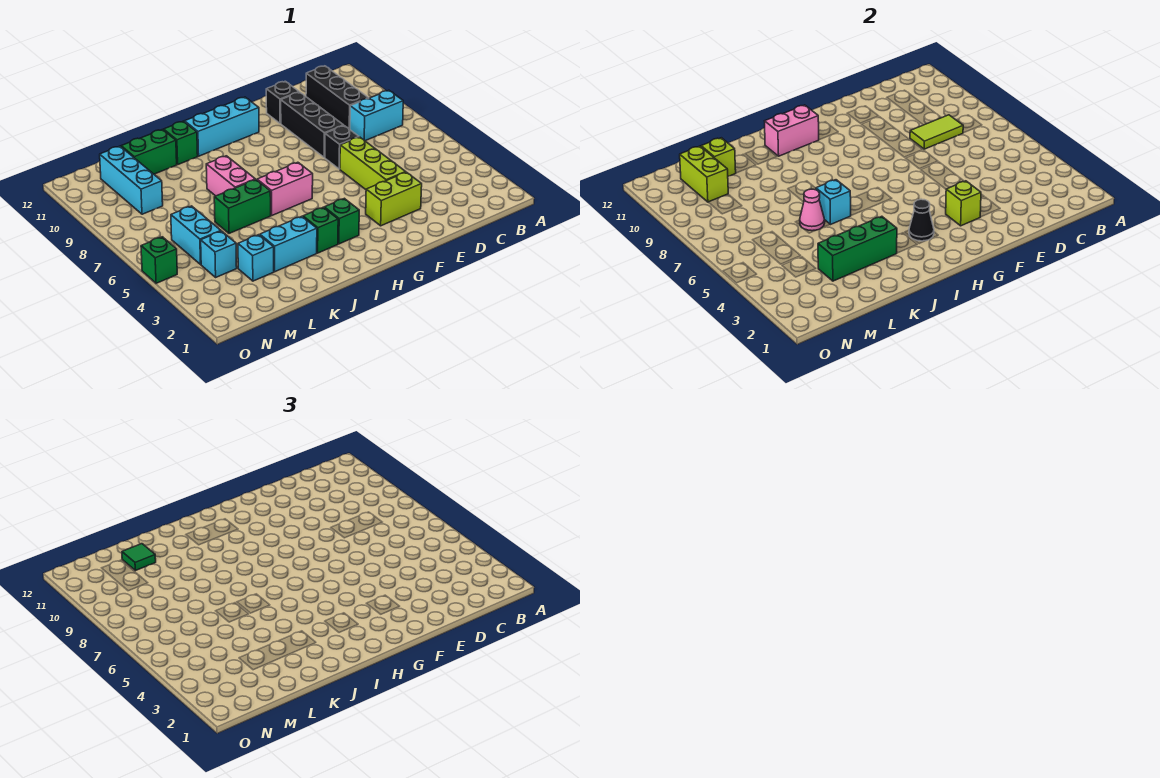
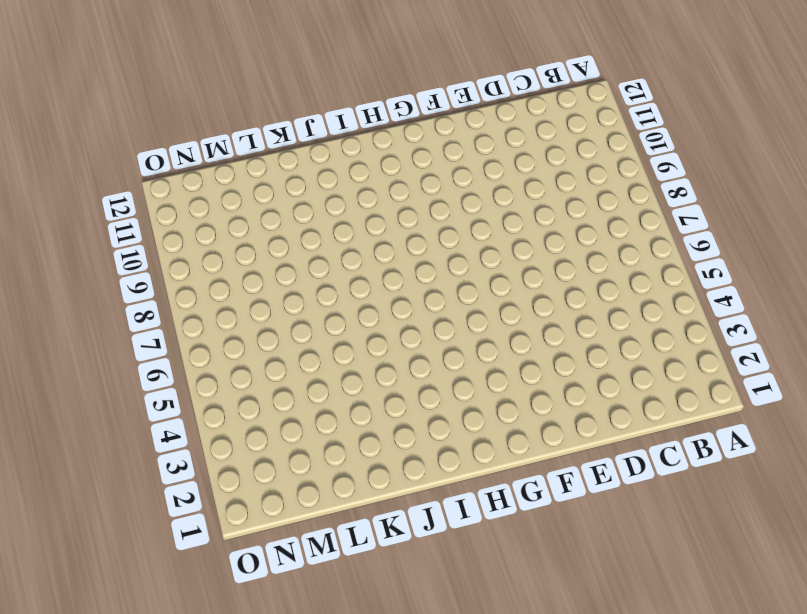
none -> cyan 1x2 brick [350,90,403,141]
none -> black 1x3 brick [306,66,369,129]
none -> lime 1x2 brick [366,172,422,226]
none -> lime 1x3 brick [340,137,405,189]

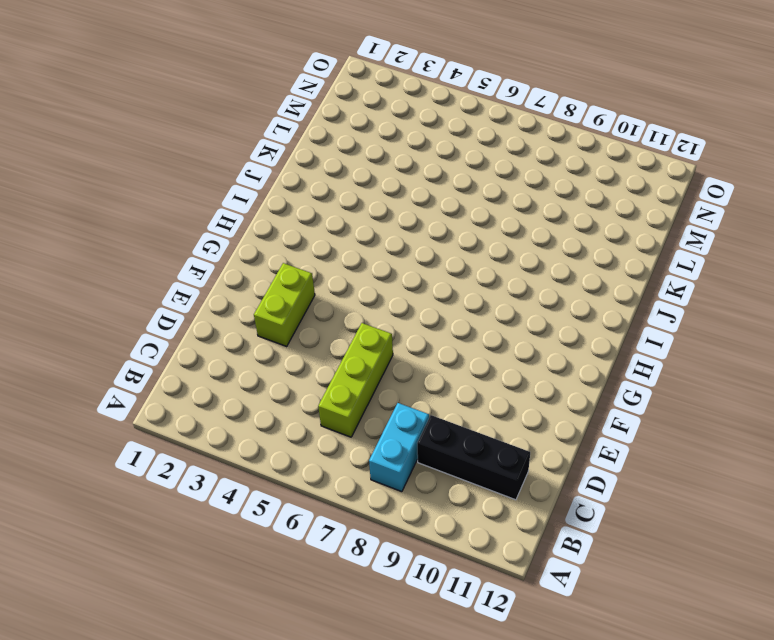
lime 1x3 brick [318,323,393,437] -> lime 1x3 brick turned to [340,137,405,189]
none -> black 1x1 brick [325,126,359,169]
none -> black 1x3 brick [281,92,344,157]
none -> black 1x1 brick [266,81,299,124]
none -> cyan 1x3 brick [185,97,259,156]

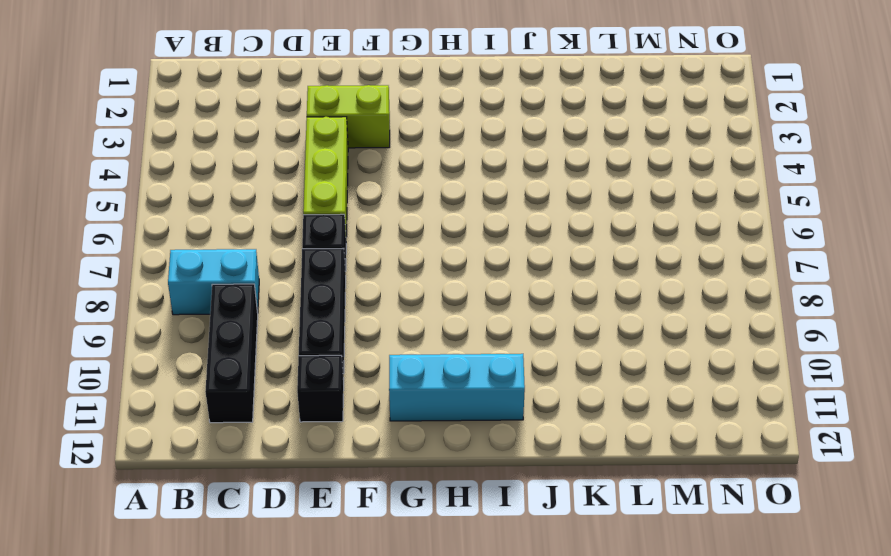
none -> green 1x1 brick [324,198,359,244]
none -> pink 1x2 brick [257,162,313,215]
none -> green 1x1 brick [303,207,338,253]
none -> cyan 1x2 brick [260,216,317,272]

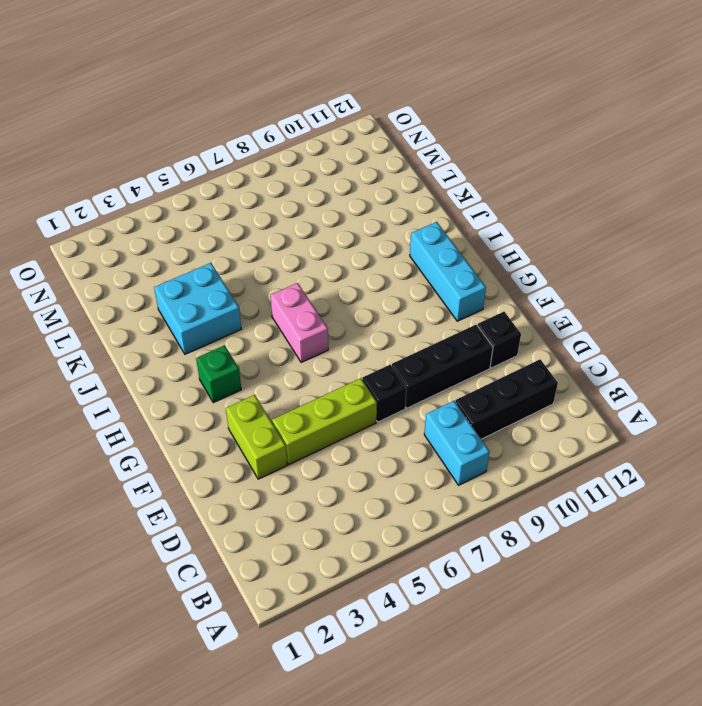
cyan 2x2 brick [154,263,241,354] -> cyan 1x2 brick [260,216,317,272]
none -> green 1x1 brick [303,207,338,253]
none -> green 1x2 brick [214,180,271,233]
none -> pink 1x2 brick [206,156,255,196]
none -> green 1x1 brick [164,121,198,164]

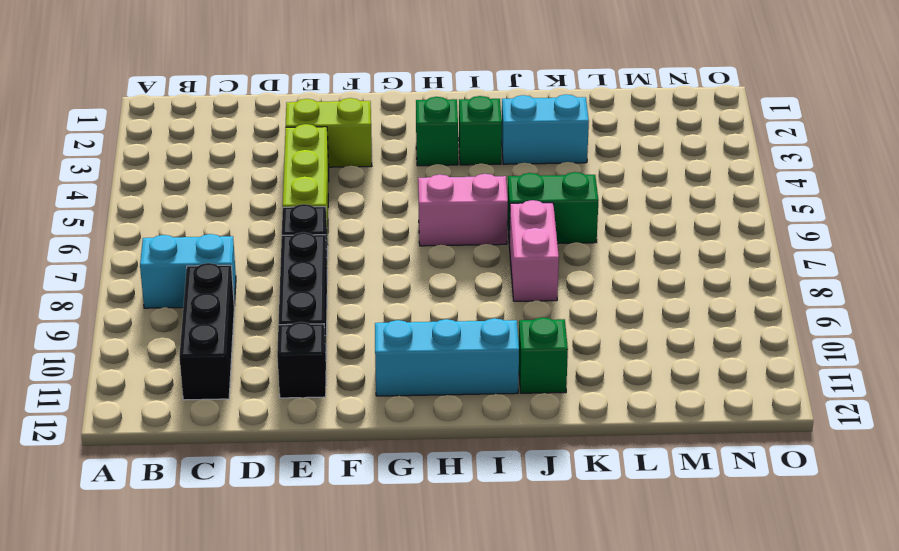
none -> green 1x2 brick [121,130,177,174]
none -> cyan 1x1 brick [238,235,274,281]
none -> cyan 1x1 brick [201,231,237,277]
none -> cyan 1x2 brick [171,206,221,264]

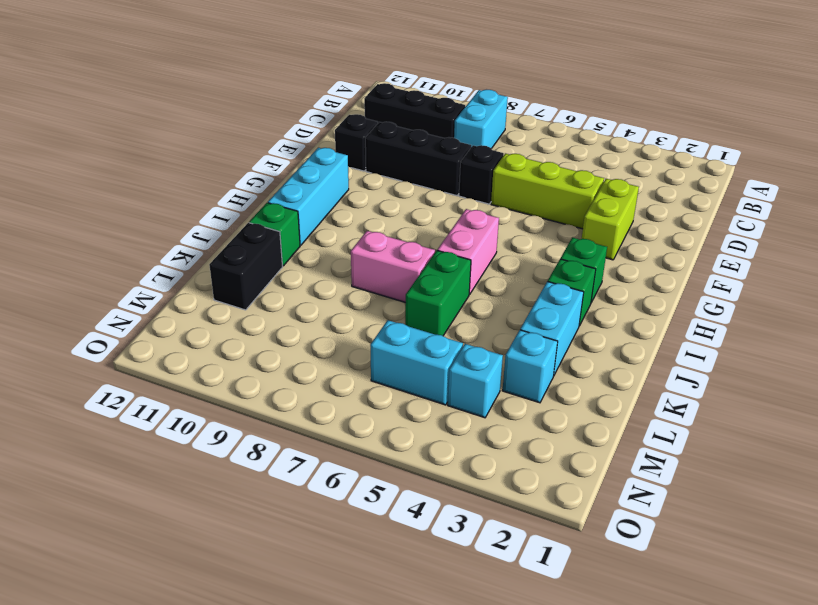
black 1x2 brick [209,223,283,310] -> green 1x2 brick [121,130,177,174]
none -> cyan 1x3 brick [100,146,163,214]
none -> green 1x1 brick [141,237,177,283]
none -> lime 1x2 tile [910,115,963,149]
none -> lime 1x1 brick [946,181,981,226]

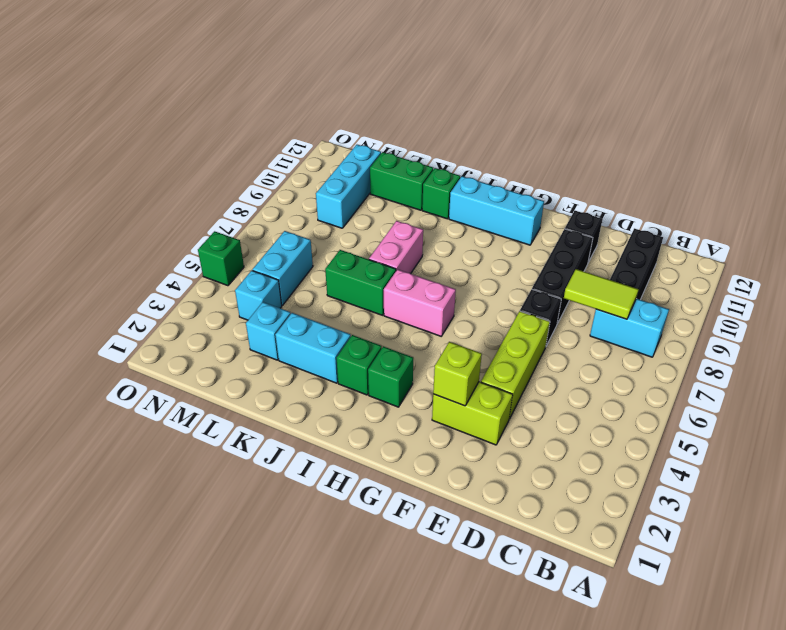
none -> black 1x1 cone [909,199,934,241]
none -> pink 1x2 brick [765,105,819,156]
none -> green 1x3 brick [818,216,897,281]
none -> cyan 1x1 brick [816,180,851,225]

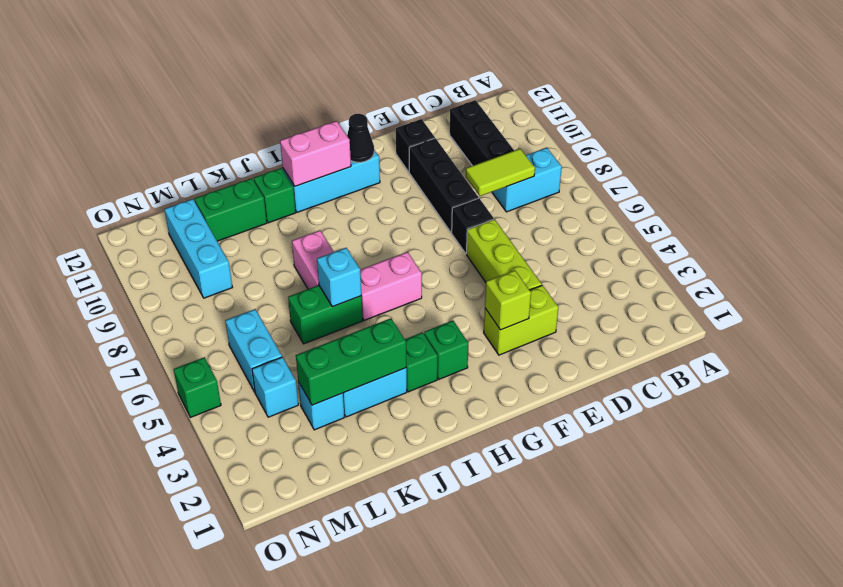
black 1x1 cone [347,114,374,162] -> black 1x1 cone moved to [909,199,934,241]
none -> pink 1x1 cone [800,189,825,231]
none -> lime 1x1 brick [701,138,736,176]
none -> lime 1x2 brick [680,146,728,202]
none -> green 1x1 tile [122,544,156,571]

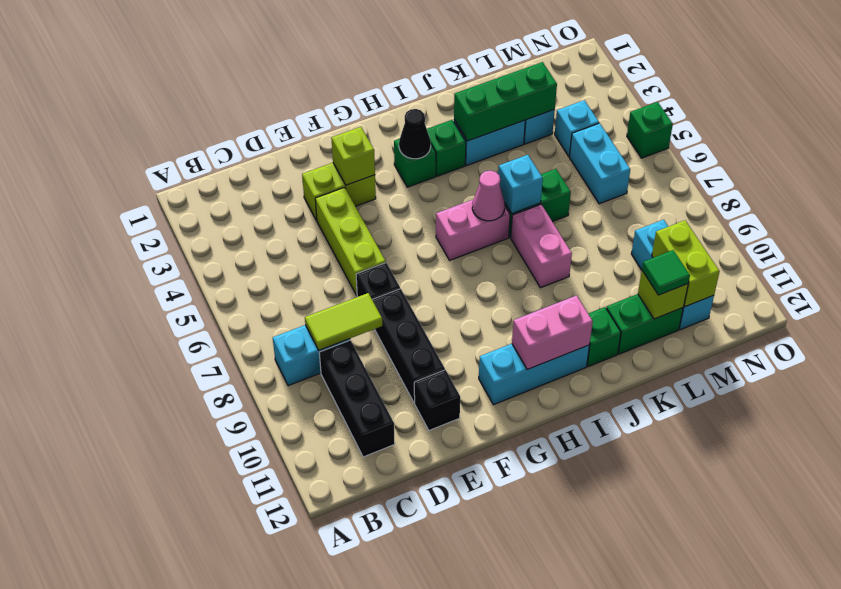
pink 1x1 cone [472,171,505,221] -> pink 1x1 cone moved to [800,189,825,231]

